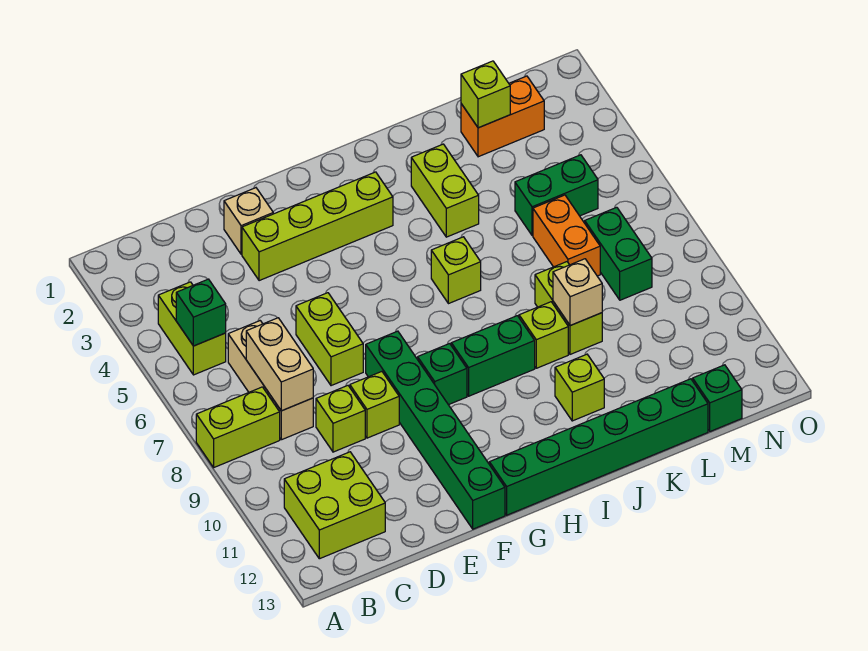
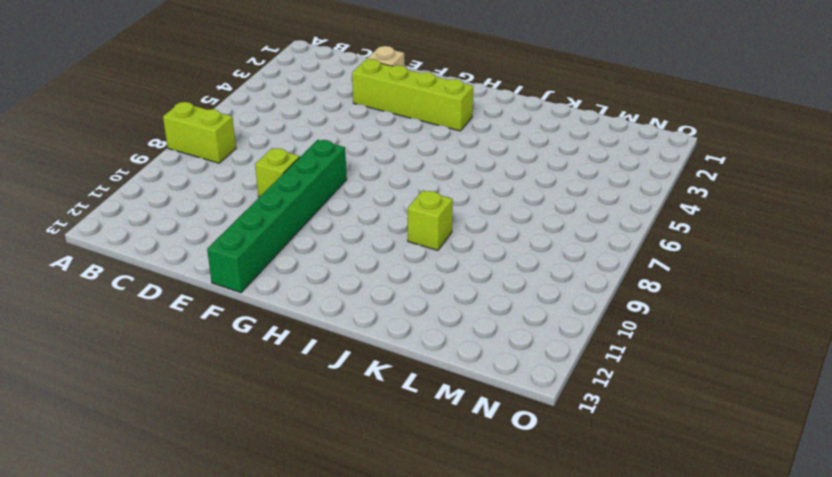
none -> lime 1x2 brick [158,282,226,375]
none -> lime 2x2 brick [284,452,385,559]
none -> tan 1x3 brick [228,321,313,440]

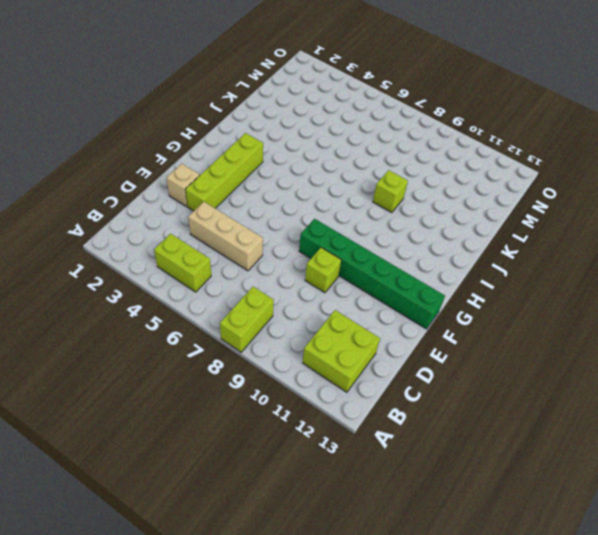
tan 1x3 brick [188,202,263,271] -> tan 1x3 brick moved to [228,321,313,440]
none -> lime 1x1 brick [316,386,365,452]
none -> lime 1x2 brick [296,293,363,386]
none -> green 1x1 brick [418,344,467,405]

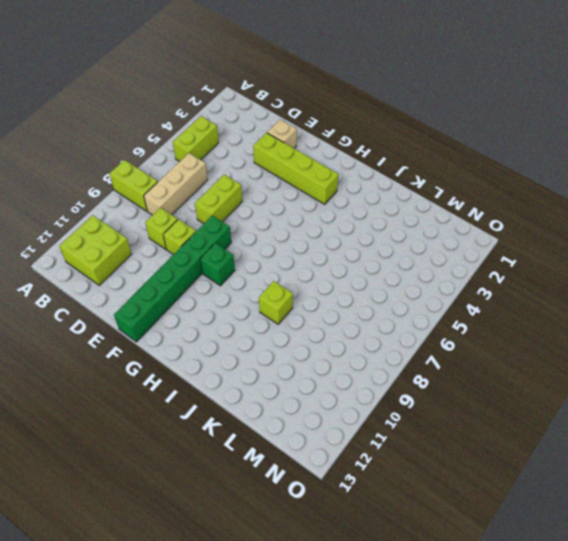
none -> green 1x6 brick [489,379,708,515]
none -> green 1x2 brick [451,316,535,396]
none -> lime 1x1 brick [431,237,481,304]

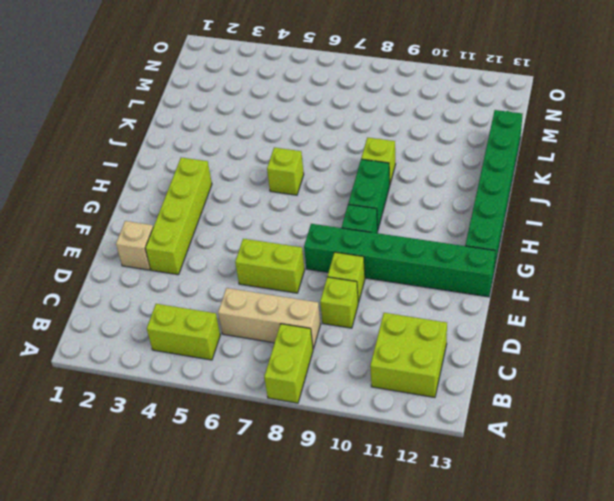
none -> lime 1x2 brick [411,144,479,237]
none -> lime 1x1 brick [555,354,604,421]
none -> lime 1x2 brick [535,262,602,354]

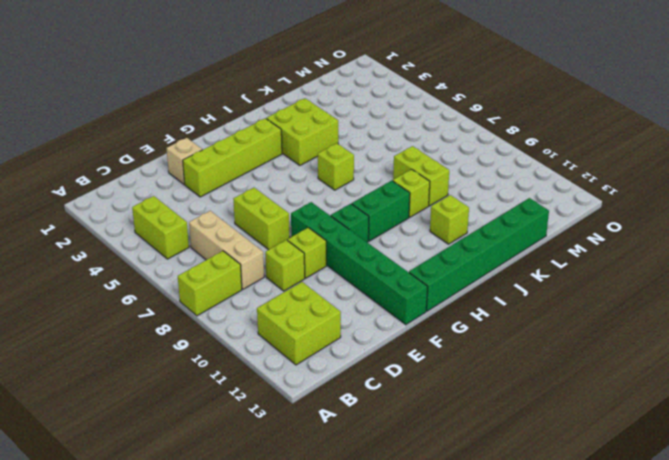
lime 2x2 brick [266,98,338,165] -> lime 1x2 brick [411,144,479,237]
none -> orange 1x2 brick [461,76,544,157]
none -> green 1x2 brick [515,155,598,235]
none -> orange 1x2 brick [533,195,600,276]

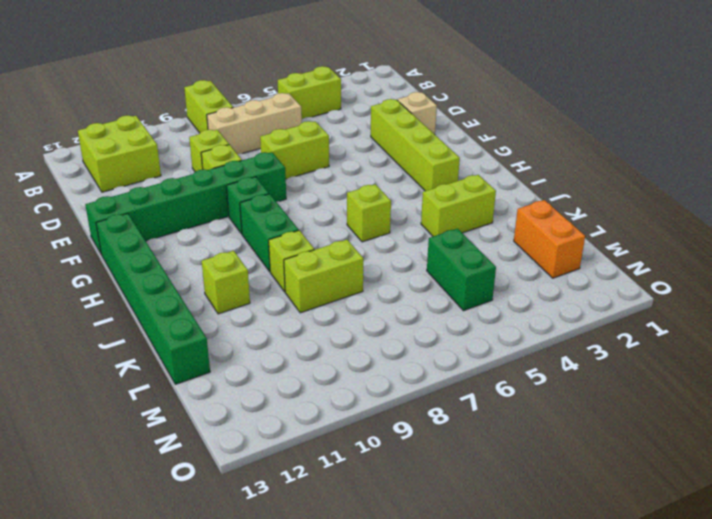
none -> orange 1x2 brick [533,195,600,276]
none -> green 1x2 brick [585,207,652,300]
none -> green 1x1 brick [693,365,742,431]

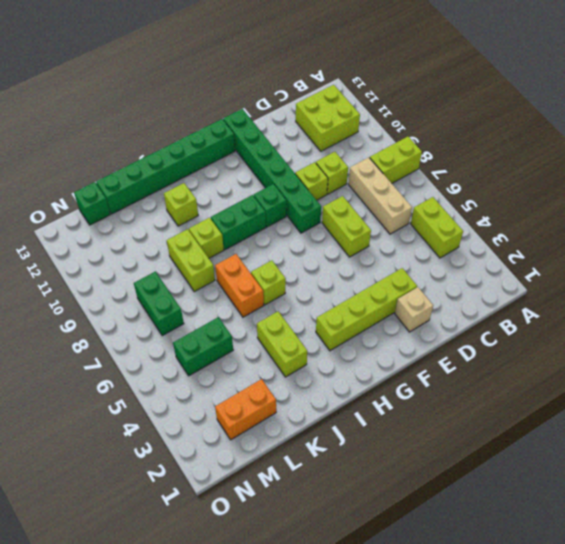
orange 1x2 brick [215,254,264,317] -> orange 1x2 brick moved to [533,195,600,276]
none -> green 1x1 brick [176,279,226,346]
none -> tan 1x2 brick [246,318,313,411]
none -> tan 1x1 brick [553,259,602,326]

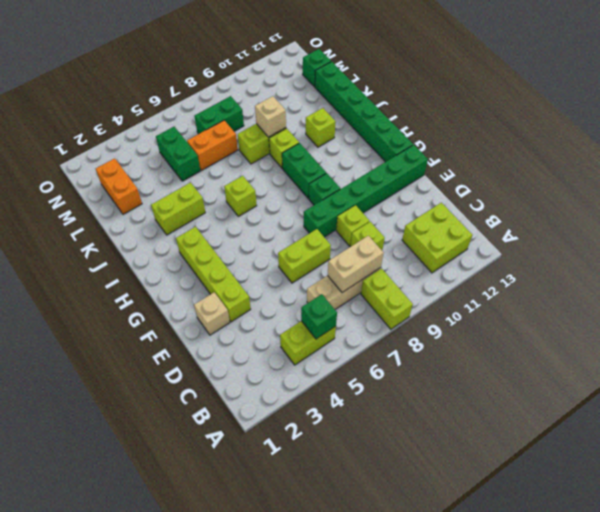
none -> lime 1x1 brick [461,61,510,128]

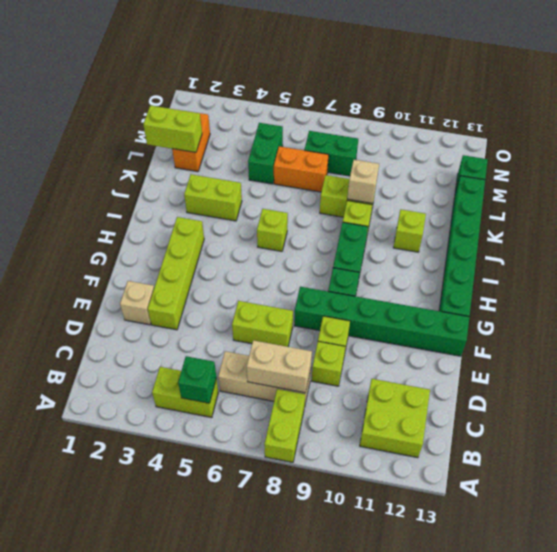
lime 1x2 brick [143,105,202,152] -> lime 1x1 brick [461,61,510,128]

